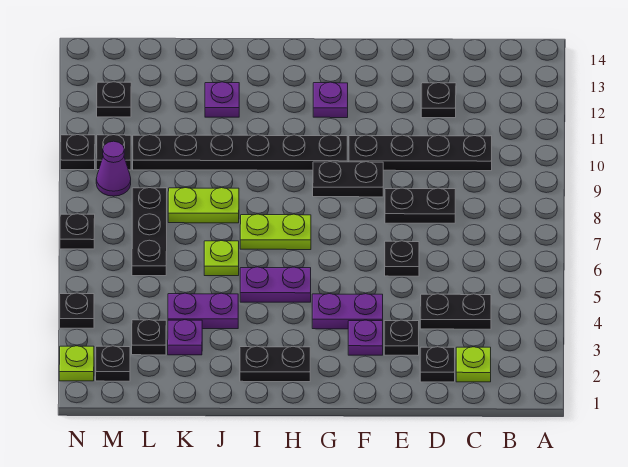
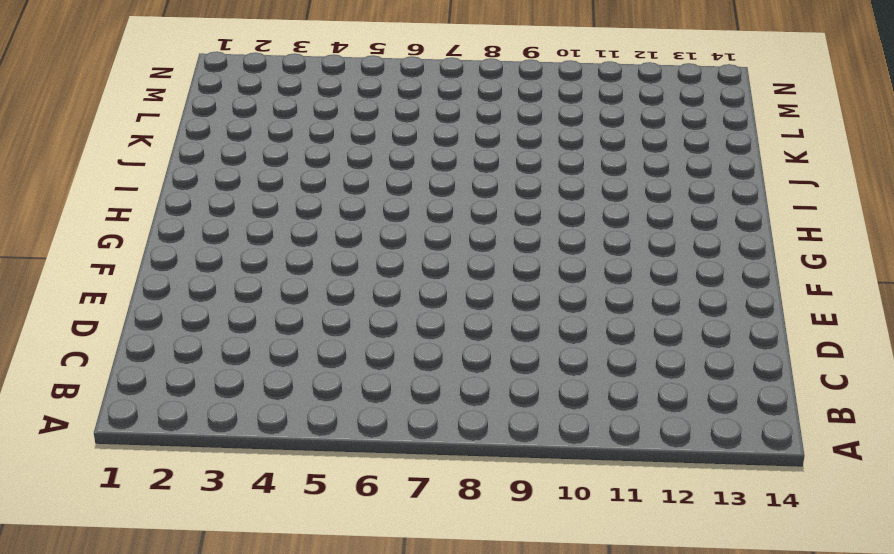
none -> lime 1x1 plate [456,347,491,382]
none -> black 1x2 plate [420,294,491,329]
none -> black 1x4 plate [349,135,492,171]
none -> black 1x1 plate [420,347,455,382]

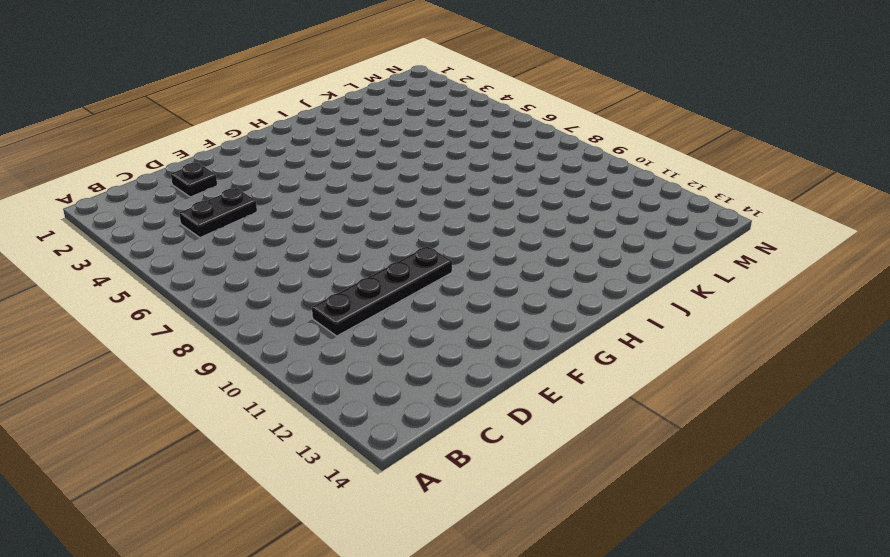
none -> lime 1x1 plate [456,347,491,382]
none -> black 1x2 plate [385,188,455,223]
none -> black 1x1 plate [421,83,456,118]
none -> black 1x1 plate [384,320,419,355]

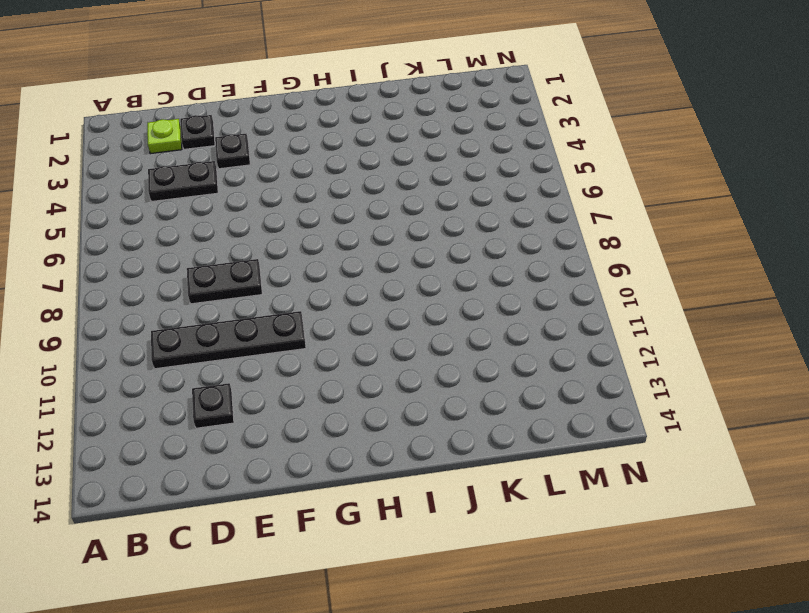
none -> black 1x1 plate [385,241,419,276]
none -> purple 1x1 plate [348,320,383,355]
none -> purple 1x2 plate [312,294,383,329]
none -> black 1x2 plate [313,162,383,197]

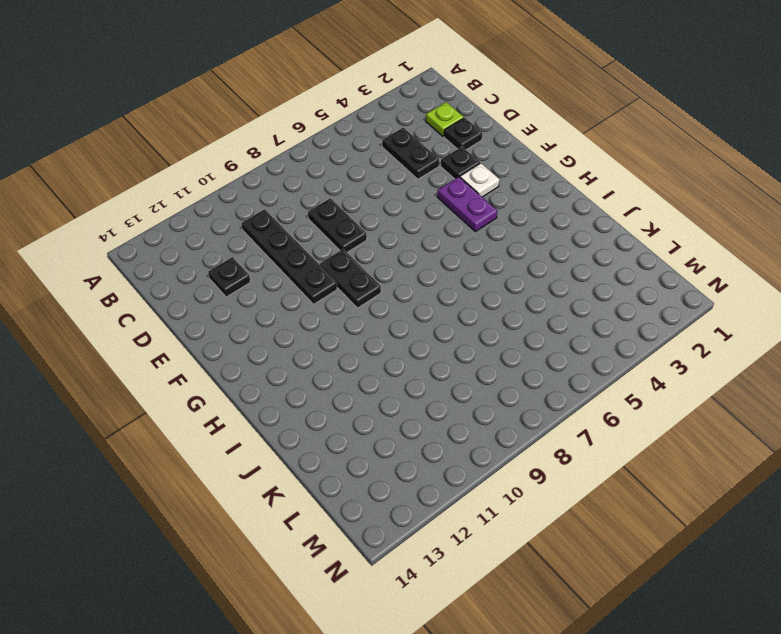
white 1x1 plate [460,163,500,197] -> purple 1x1 plate [348,320,383,355]
none -> black 1x1 plate [385,241,419,276]
none -> black 1x6 plate [133,135,347,170]
none -> purple 1x1 plate [313,82,348,118]
none -> black 1x2 plate [240,346,310,382]

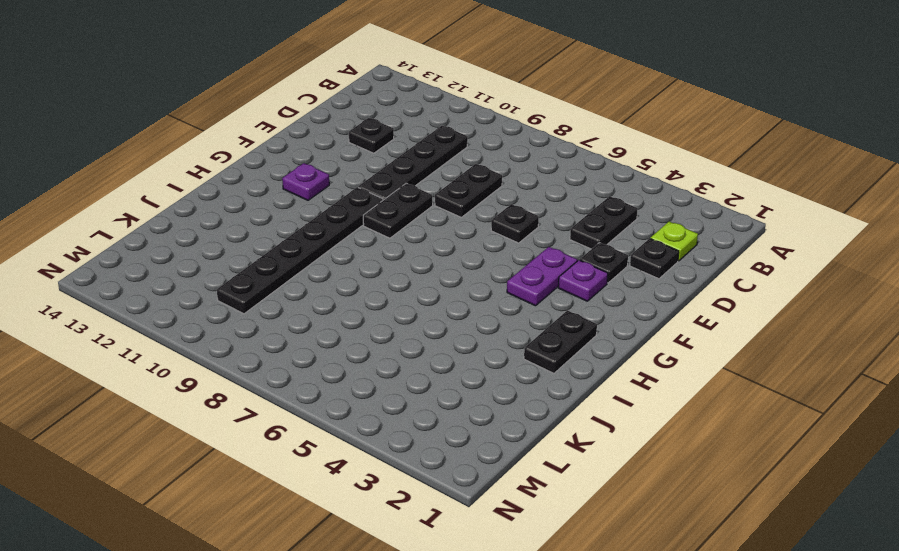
none -> purple 1x2 plate [240,267,311,302]
none -> lime 1x2 plate [240,214,311,250]
none -> purple 1x2 plate [168,293,238,329]
none -> lime 1x1 plate [204,241,239,276]

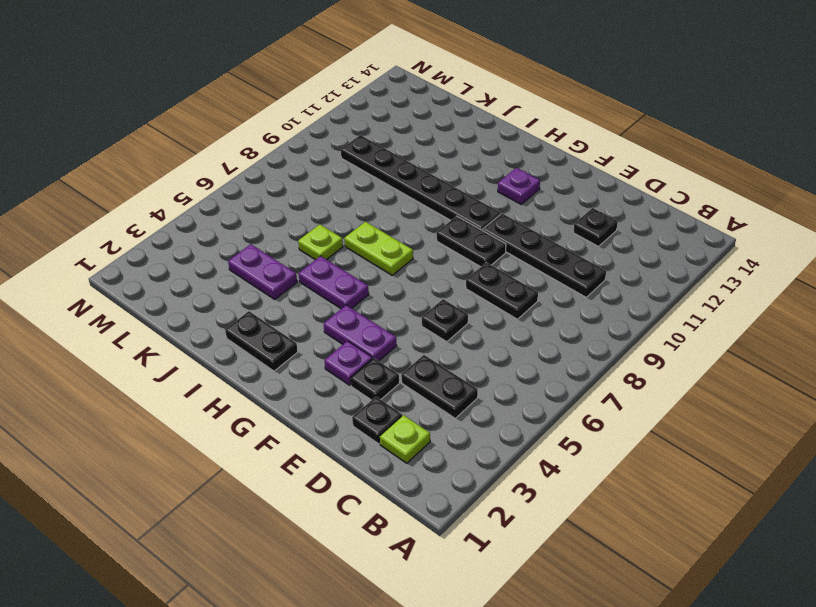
none -> lime 1x2 plate [168,188,239,223]
none -> purple 1x1 plate [205,82,239,117]
none -> purple 1x1 plate [168,320,202,355]
none -> black 1x1 plate [132,320,166,355]

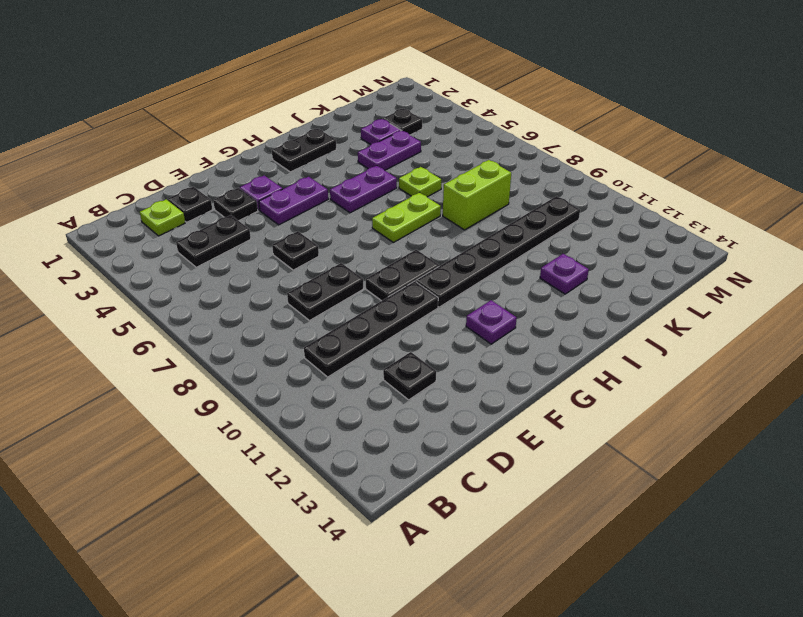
lime 1x2 brick [443,160,511,230] -> lime 1x2 plate [168,188,239,223]
none -> black 1x3 plate [132,188,167,276]
none -> black 1x1 plate [96,346,130,381]
none -> purple 1x1 cone [96,141,131,196]
none -> black 1x1 plate [96,135,131,170]

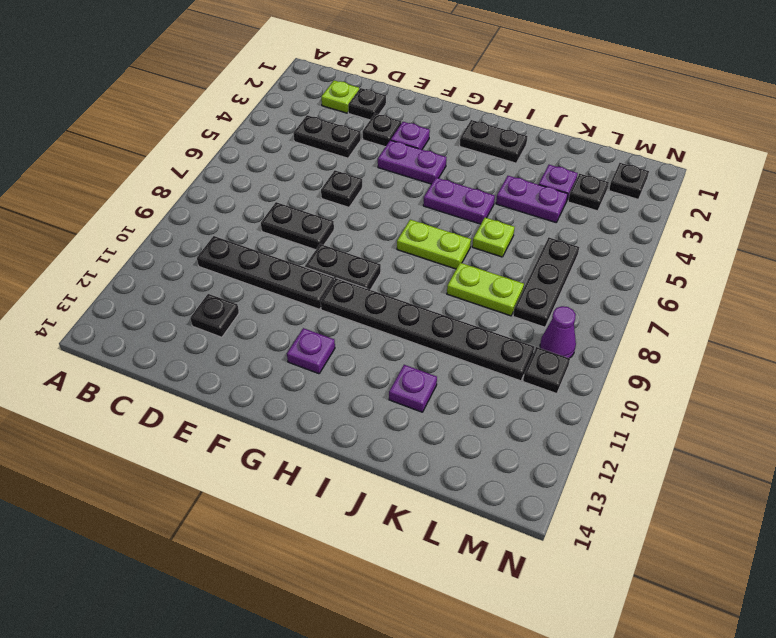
none -> black 1x1 plate [97,82,131,117]
none -> lime 1x1 plate [59,346,94,381]
none -> black 1x1 plate [60,293,94,328]
none -> black 1x1 plate [60,214,95,249]

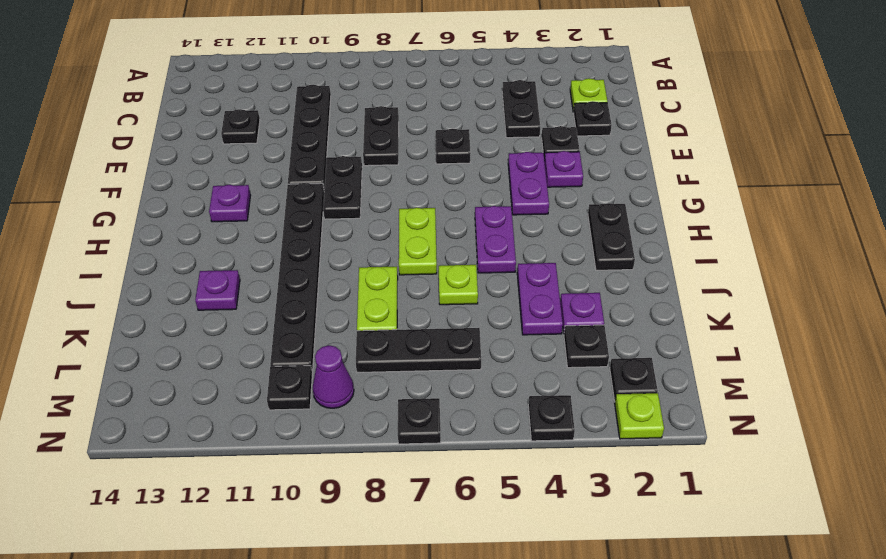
none -> black 1x1 plate [97,82,131,117]
none -> black 1x1 plate [60,135,95,170]

